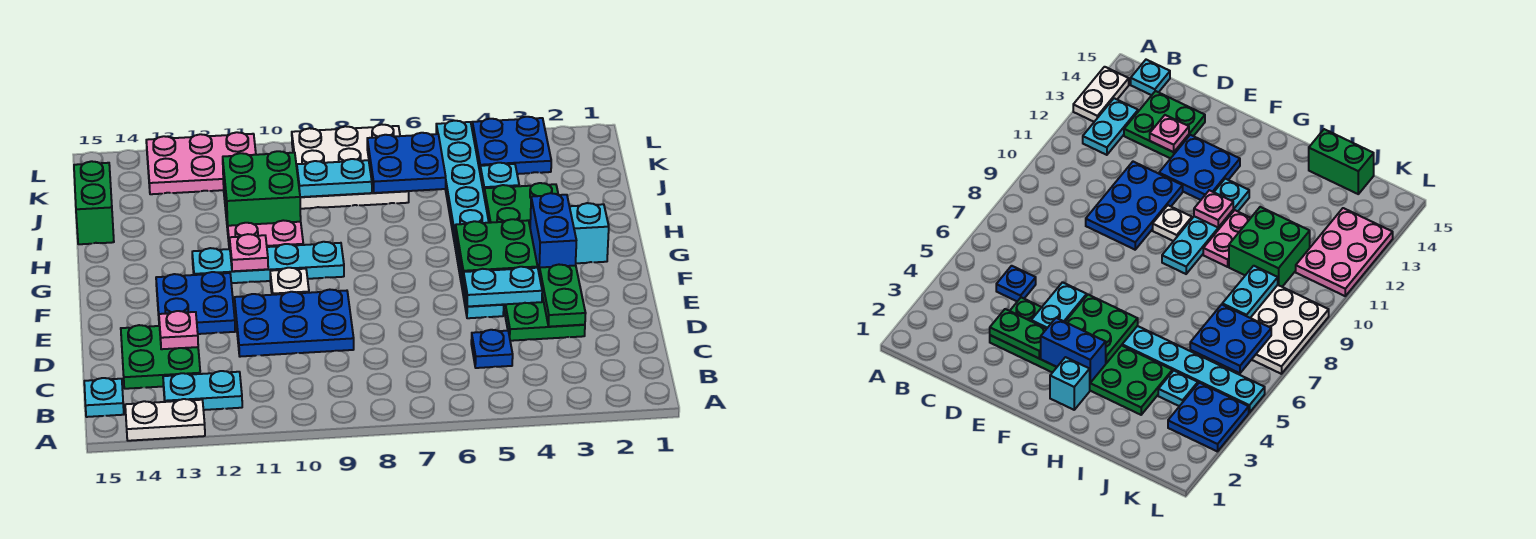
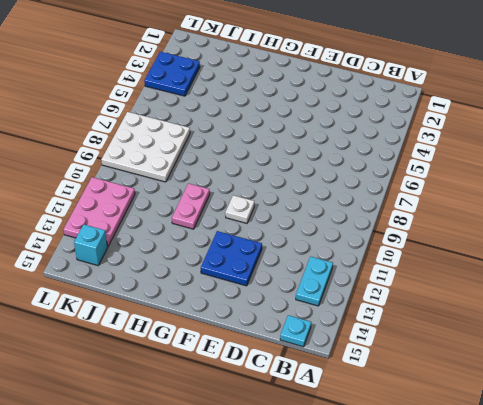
cyan 1x1 brick [74,224,108,266] -> cyan 1x1 brick moved to [570,203,609,263]
none -> white 1x2 plate [125,399,205,441]
none -> blue 1x1 plate [471,330,513,368]
none -> green 2x2 plate [121,325,200,389]

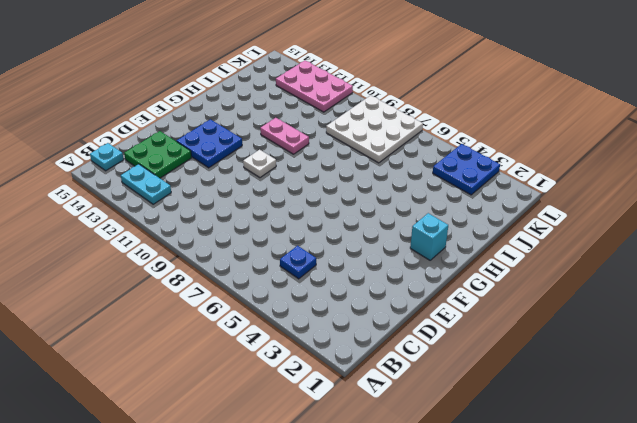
none -> white 1x2 plate [125,399,205,441]
none -> green 2x6 plate [484,183,585,341]
none -> blue 2x3 plate [235,290,354,357]

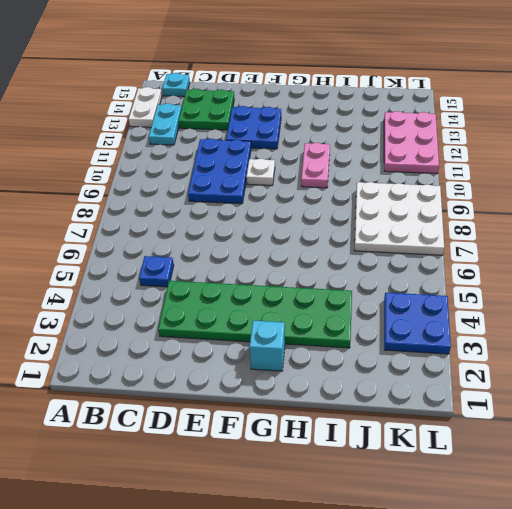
none -> cyan 1x8 plate [436,121,504,318]
none -> cyan 1x4 plate [192,242,344,283]
none -> green 2x2 brick [223,151,301,231]

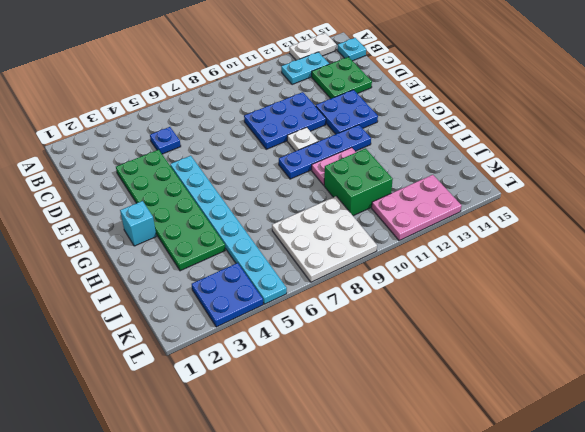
blue 1x4 plate [279,125,371,179] -> cyan 1x4 plate [192,242,344,283]
none -> green 1x2 brick [74,161,114,244]
none -> cyan 1x1 plate [480,163,519,193]
none -> green 1x2 plate [539,265,586,327]

